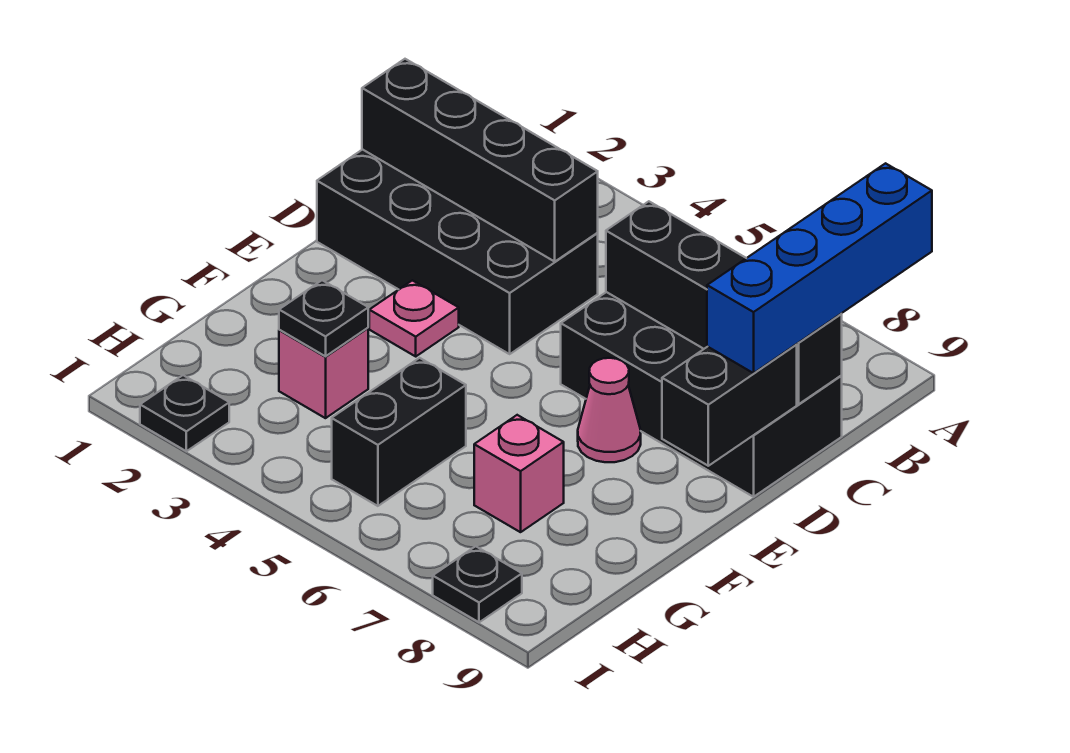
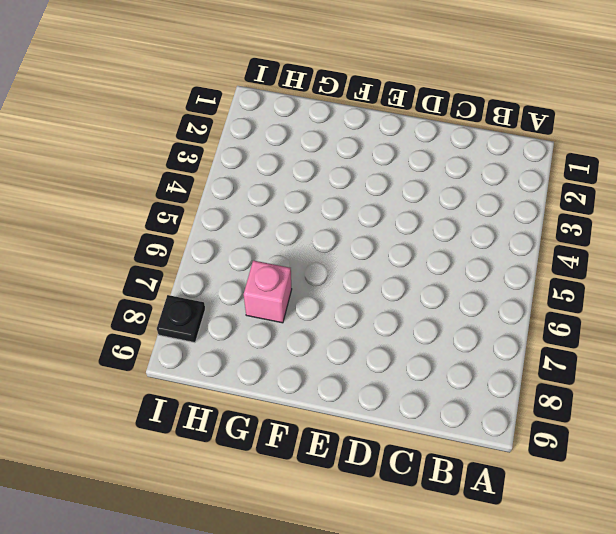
none -> black 2x4 brick [317,149,598,354]
none -> black 2x4 brick [561,292,842,497]
none -> pink 1x1 plate [369,280,459,356]

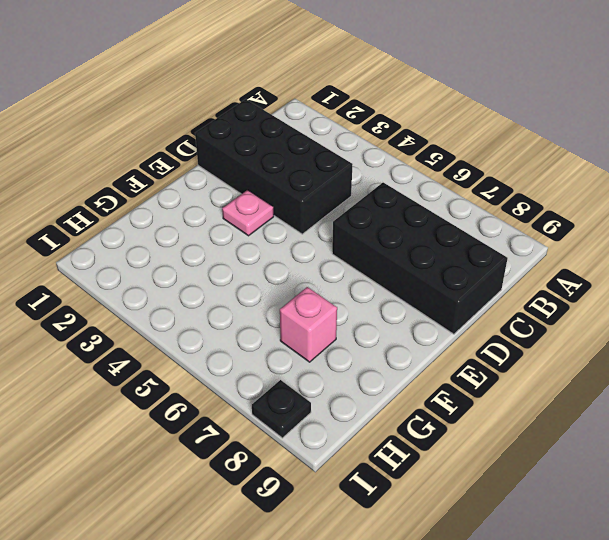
none -> pink 1x1 cone [578,358,641,462]
none -> pink 1x1 brick [279,328,368,418]
none -> black 1x2 brick [332,358,466,506]

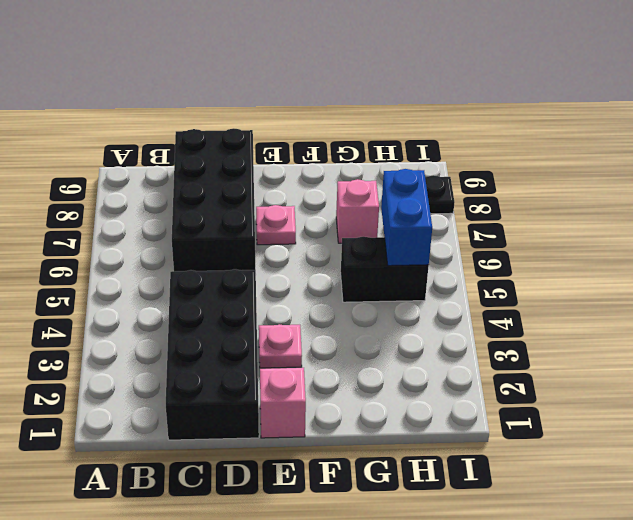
pink 1x1 brick [260,368,306,438] -> pink 1x1 brick moved to [279,328,368,418]
pink 1x1 plate [256,205,296,245] -> pink 1x1 cone [578,358,641,462]
blue 1x2 brick [381,169,432,266] -> none
none -> black 1x1 plate [140,375,229,451]
none -> black 1x4 brick [362,59,598,261]
none -> black 1x4 brick [606,201,842,404]

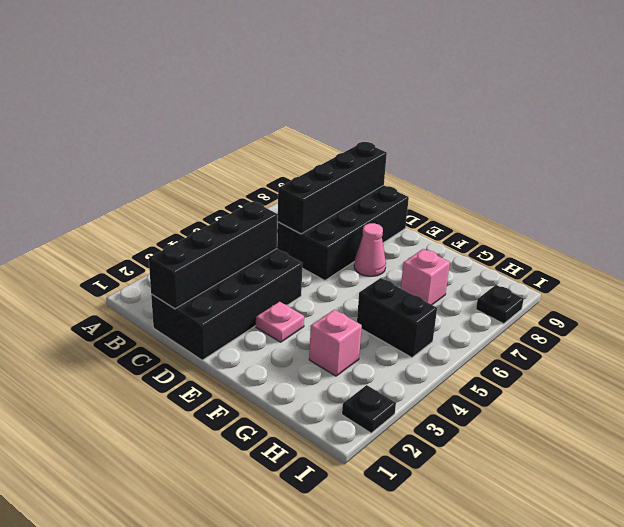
none -> black 1x2 brick [662,345,797,466]
none -> black 1x1 plate [279,280,368,356]
none -> blue 1x4 brick [707,163,932,373]

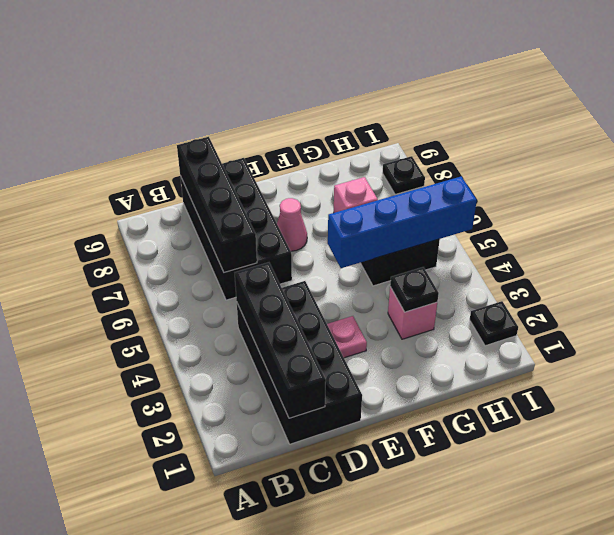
blue 1x4 brick [328,176,477,268] -> blue 1x4 brick moved to [707,163,932,373]
none -> black 1x2 brick [662,345,797,466]

